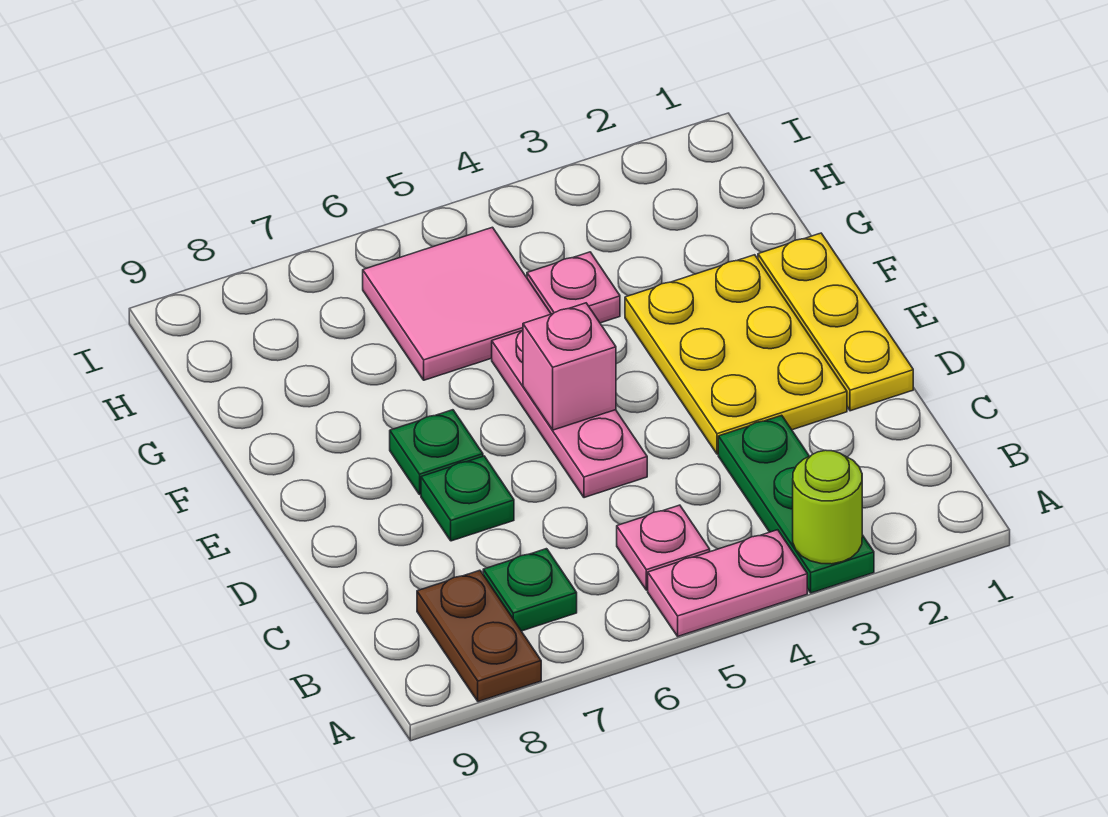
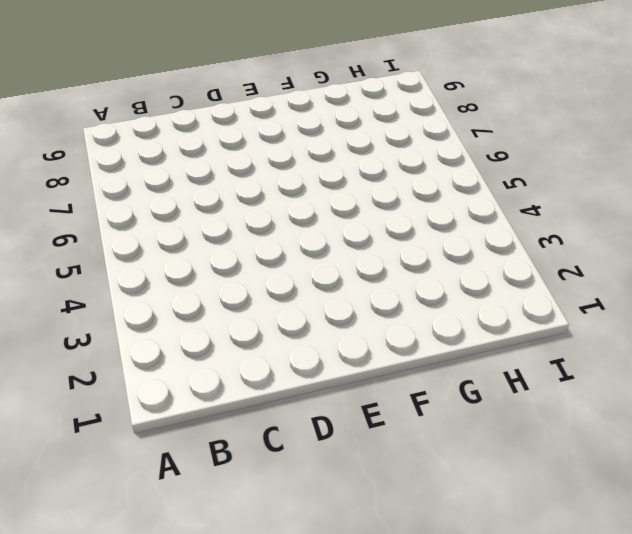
none -> green 1x3 plate [718,415,874,593]
none -> pink 1x2 plate [648,530,807,636]
none -> brown 1x2 plate [417,570,541,702]

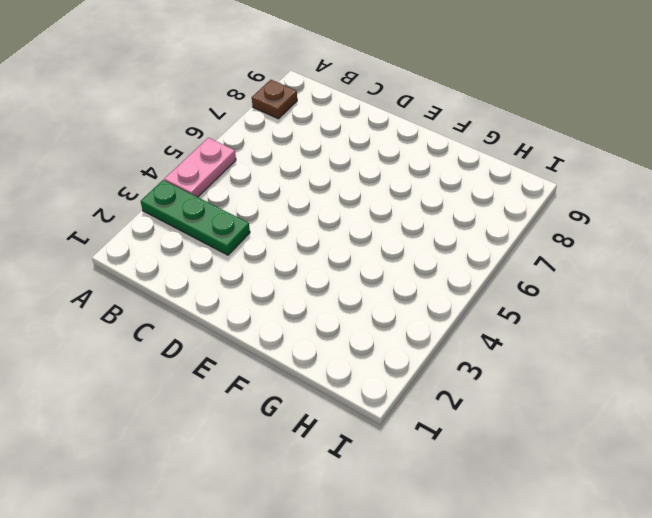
brown 1x1 plate [252,80,297,119] -> brown 1x2 plate [417,570,541,702]
none -> pink 1x1 plate [617,505,710,590]
none -> green 1x1 plate [483,549,577,631]
none -> yellow 1x3 plate [758,233,913,411]

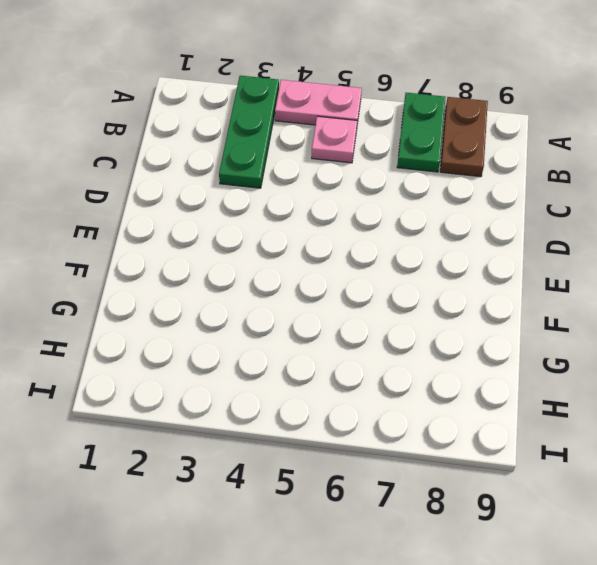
green 1x2 plate [397,93,445,172] -> green 1x1 plate [483,549,577,631]
none -> yellow 1x3 plate [758,233,913,411]
none -> yellow 2x3 plate [625,255,847,454]
none -> pink 1x3 plate [492,330,647,498]

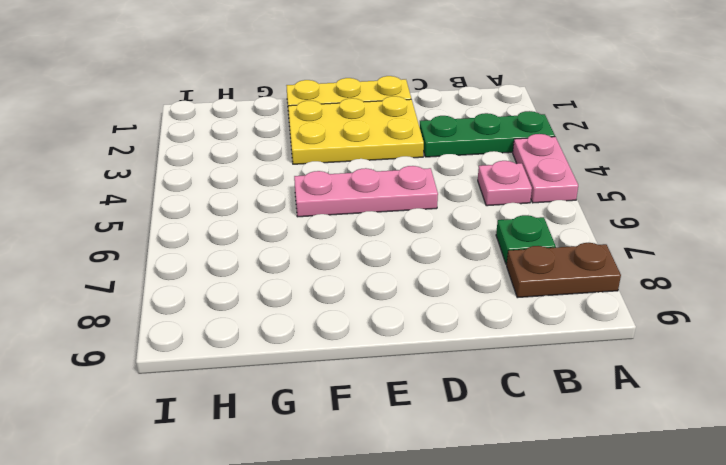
none -> green 1x1 plate [421,456,514,541]
none -> green 1x1 plate [390,410,483,495]
none -> pink 1x1 plate [527,252,620,323]

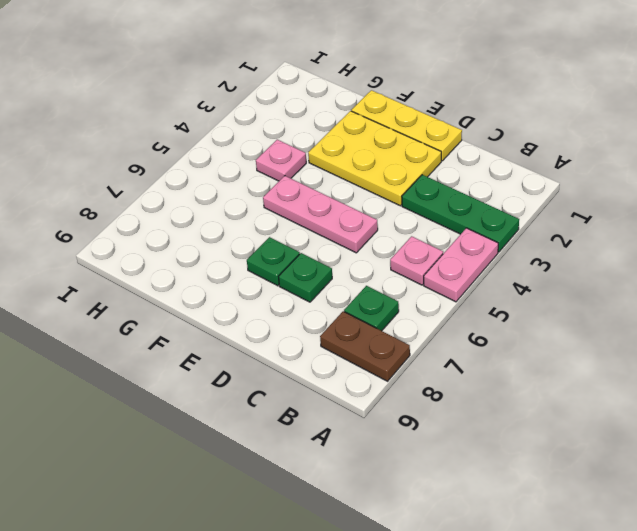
none -> pink 2x2 tile [363,227,551,380]
none -> lime 1x1 round brick [793,450,862,564]
none -> pink 1x1 brick [523,303,616,430]

